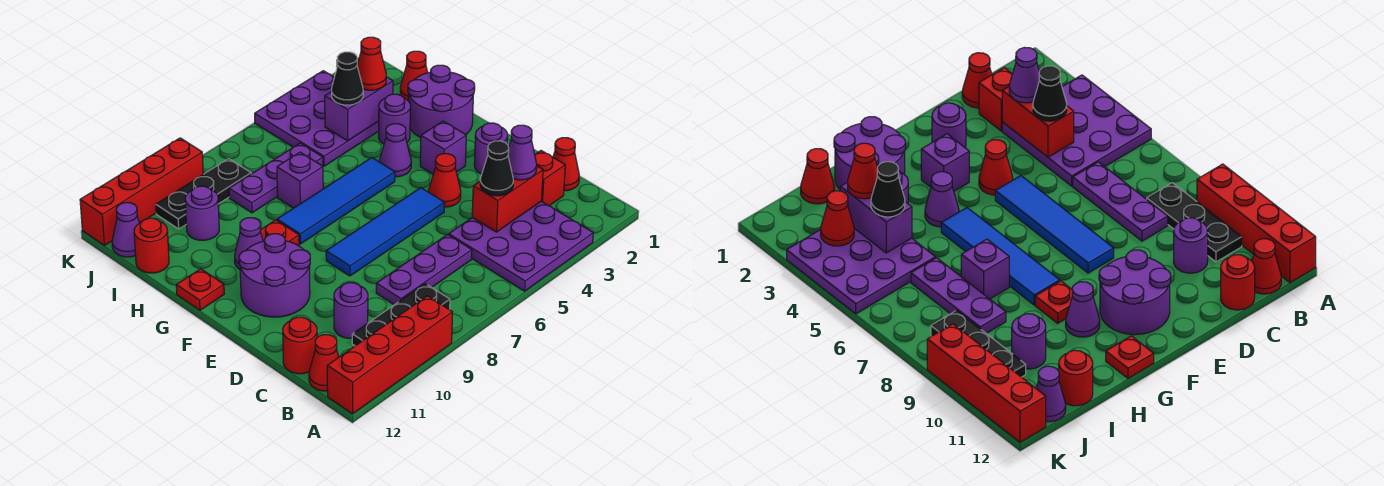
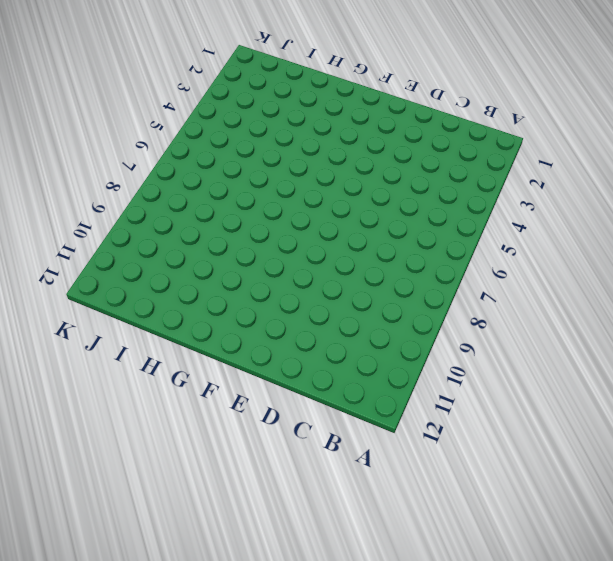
none -> purple 3x3 plate [449,201,593,291]
none -> red 1x4 brick [327,296,453,414]
none -> black 1x3 plate [352,284,450,346]
none -> red 1x1 cone [309,335,339,391]

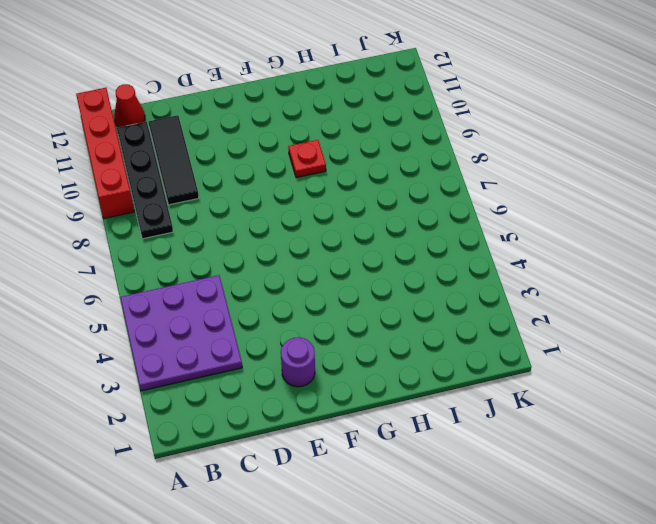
black 1x4 plate [117,122,173,239] -> black 1x3 plate [352,284,450,346]
black 1x3 tile [149,115,199,205] -> purple 1x1 round brick [334,283,368,338]
none -> red 1x1 cone [553,138,579,191]
none -> red 1x1 brick [535,151,565,206]
none -> purple 1x3 plate [376,234,472,305]
none -> red 1x1 round brick [283,317,317,374]

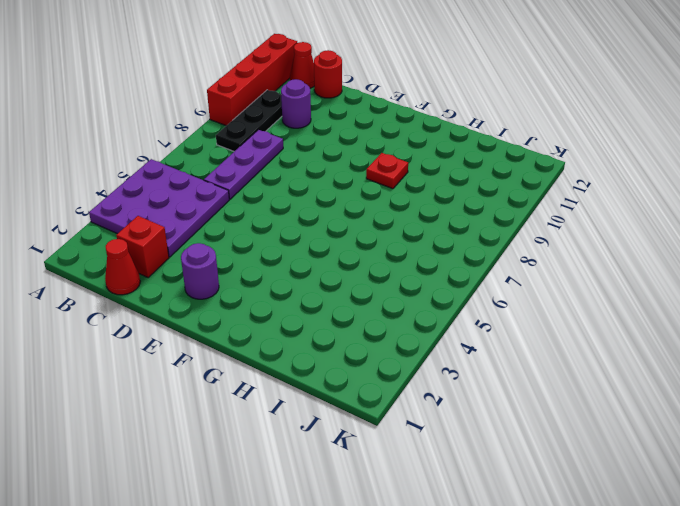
none -> red 1x1 cone [429,154,461,207]
none -> blue 1x4 tile [326,188,445,276]
none -> purple 2x2 round brick [239,234,310,317]
none -> purple 1x1 brick [420,121,466,174]

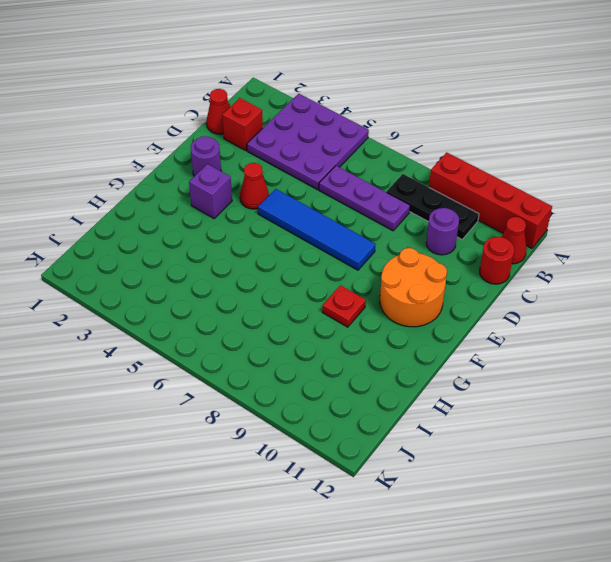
orange 2x2 round brick [380,248,447,327] -> purple 2x2 round brick [239,234,310,317]
none -> purple 2x2 round brick [408,65,475,138]
none -> purple 1x1 cone [380,124,411,177]
none -> blue 1x4 tile [277,158,395,244]
none -> purple 1x1 cone [235,218,263,269]

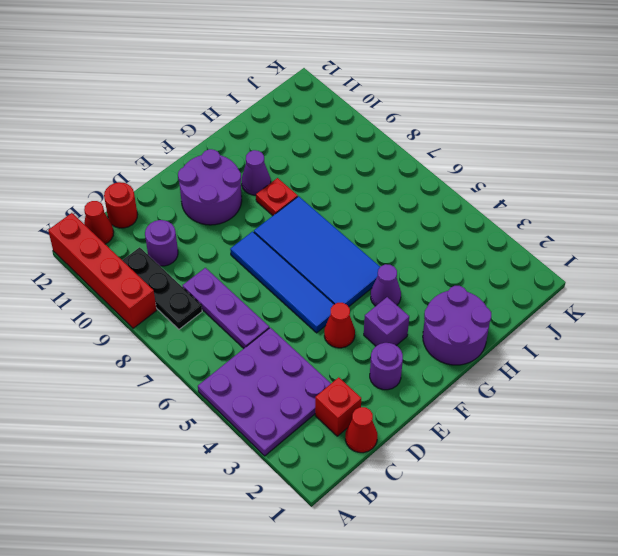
blue 2x4 tile [254,196,380,307] -> blue 1x4 tile [277,158,395,244]
none -> red 1x1 plate [176,269,224,310]
none -> purple 1x1 round brick [379,94,410,144]
none -> purple 1x1 brick [277,152,323,208]
none -> red 1x1 cone [400,51,428,101]

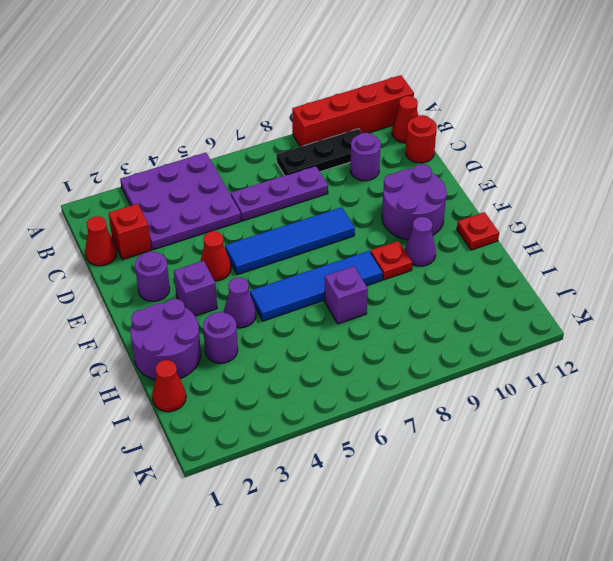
none -> purple 3x3 plate [255,71,379,166]
none -> purple 1x3 plate [229,143,323,213]
none -> purple 1x1 round brick [185,186,219,240]
none -> red 1x1 round brick [134,218,169,273]

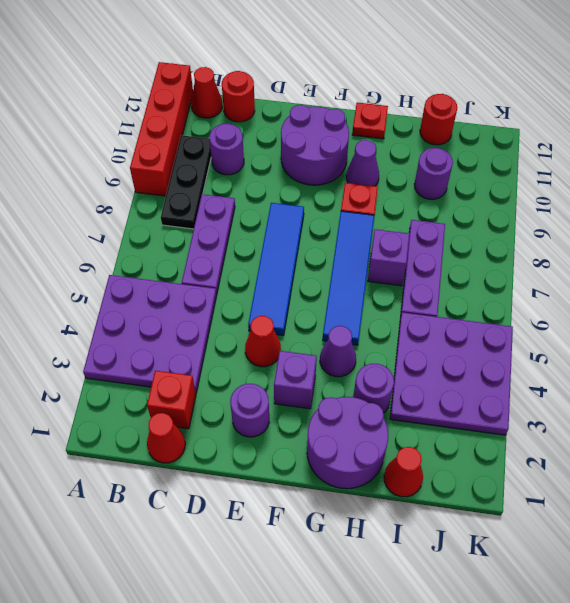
none -> black 1x3 plate [156,159,251,229]
none -> purple 1x1 cone [112,203,139,257]
none -> red 1x4 brick [80,138,203,245]
none -> red 1x2 brick [472,166,543,232]

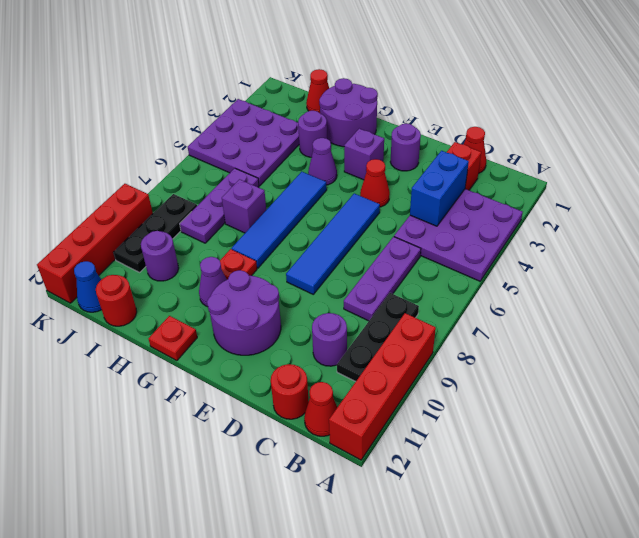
blue 1x2 brick [410,151,469,226] -> red 1x2 brick [472,166,543,232]
blue 1x1 cone [74,261,102,312] -> purple 1x1 cone [112,203,139,257]
none -> purple 1x2 brick [325,77,393,141]
none -> red 1x1 cone [821,191,854,246]
none -> purple 1x1 cone [508,125,537,180]
none -> black 1x1 cone [480,141,513,196]

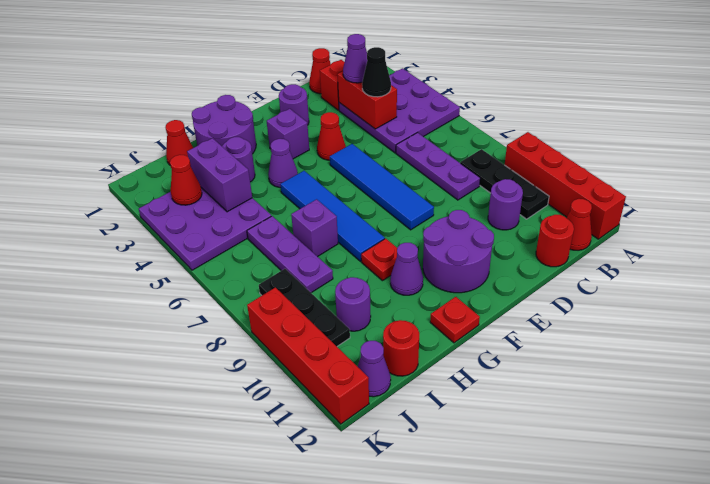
none -> red 1x1 cone [357,37,386,90]
none -> black 1x1 cone [331,52,363,105]

